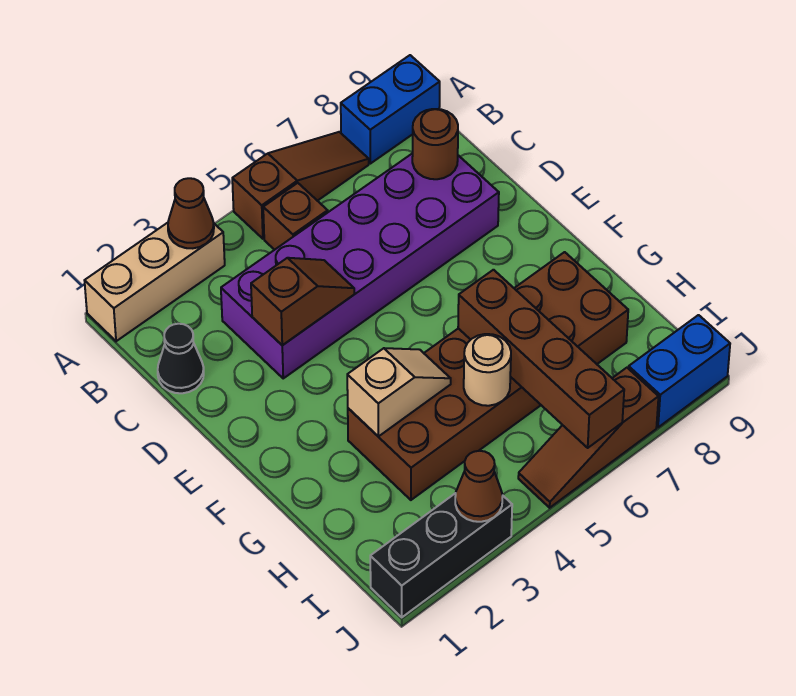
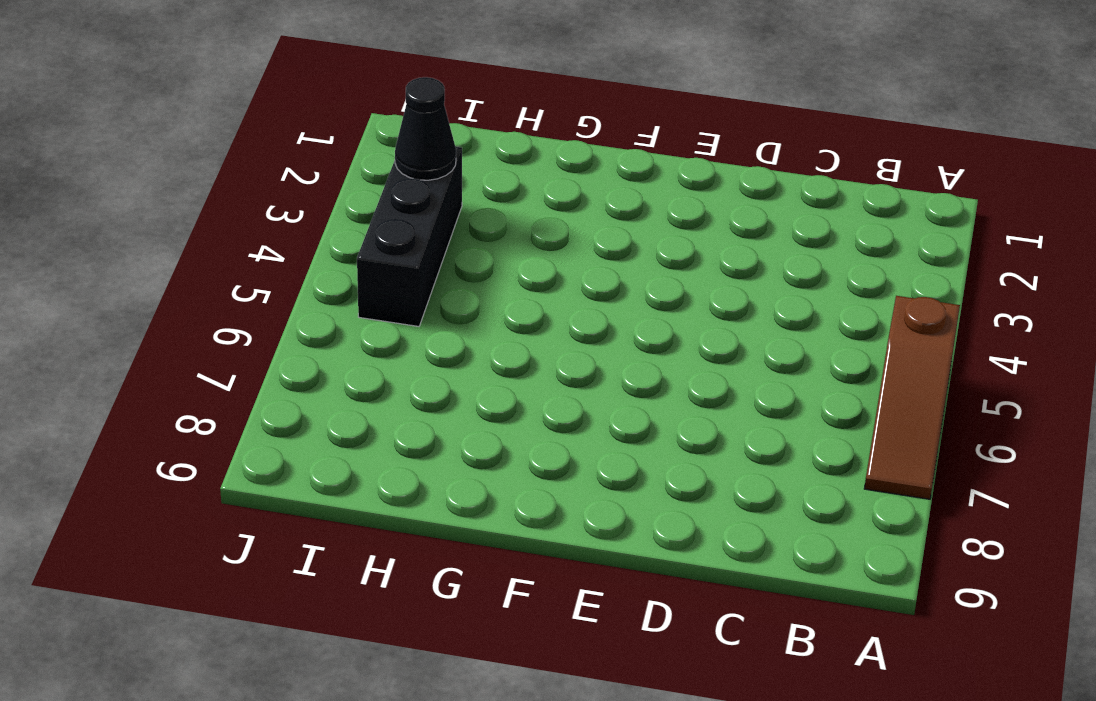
black 1x3 brick [357,147,462,327] -> black 1x3 brick moved to [370,493,512,617]
black 1x1 cone [395,77,456,180] -> black 1x1 cone moved to [158,324,204,393]
none -> tan 1x3 brick [85,223,225,341]
none -> blue 1x2 brick [341,55,440,164]
none -> brown 1x1 brick [263,183,328,250]

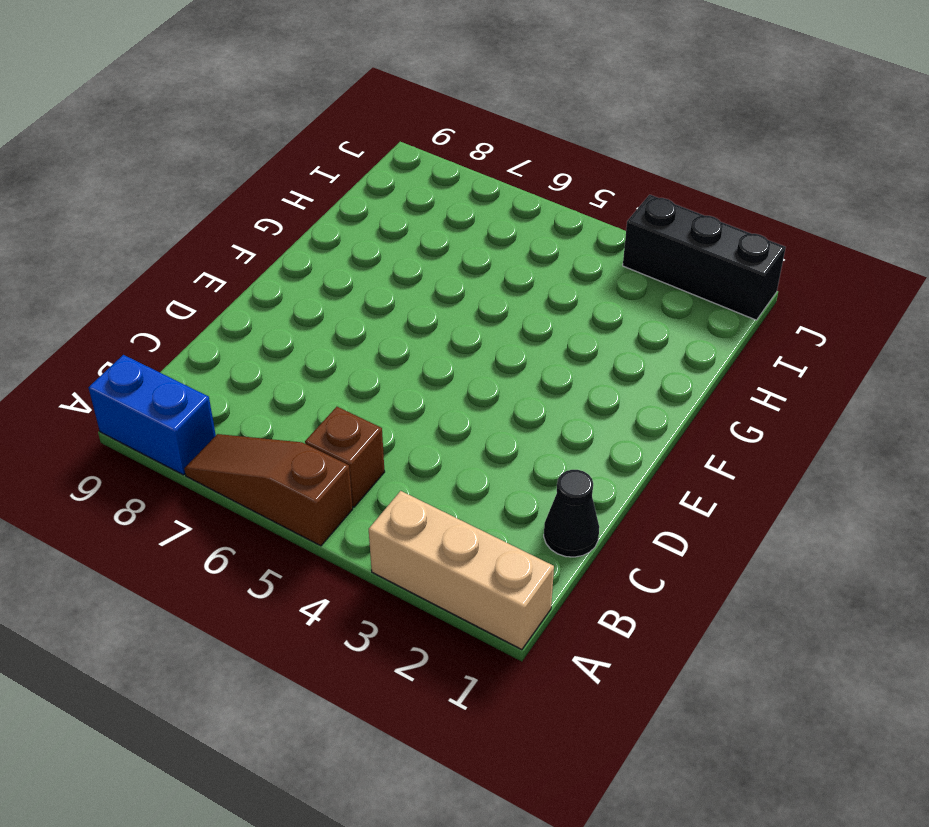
none -> purple 2x6 brick [221,153,499,378]
none -> brown 2x6 brick [348,252,628,500]
none -> brown 1x3 slope [518,368,658,508]

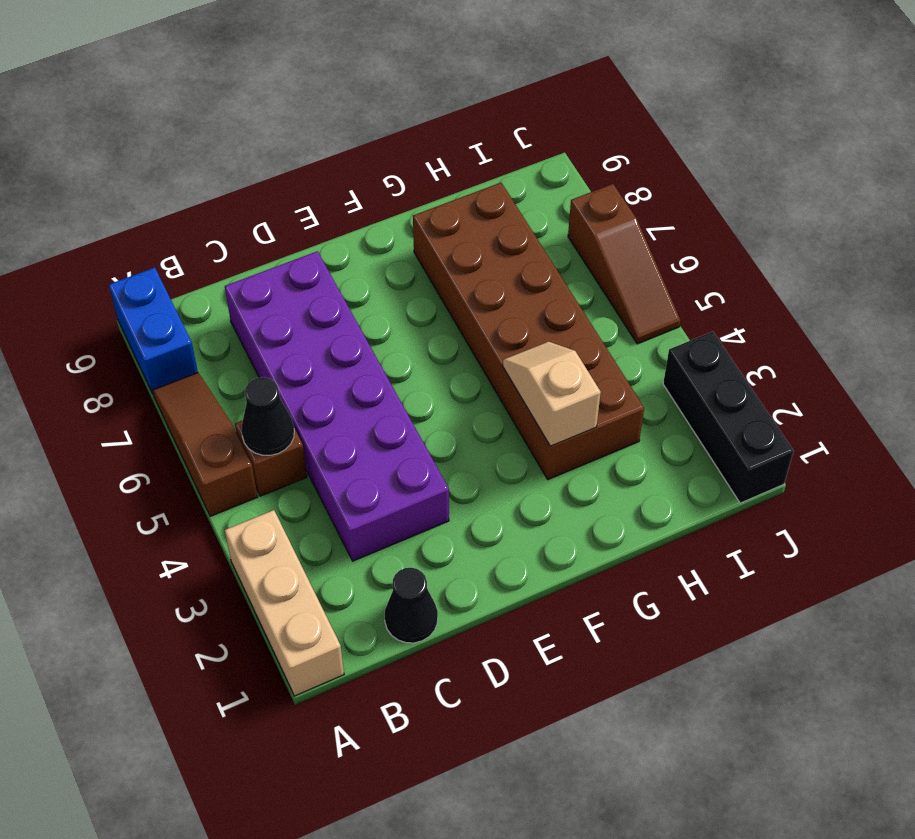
black 1x1 cone [241,377,294,455] -> none
none -> blue 1x2 brick [629,315,730,427]
none -> brown 1x1 cone [168,178,214,248]
none -> brown 1x1 round brick [412,109,458,179]

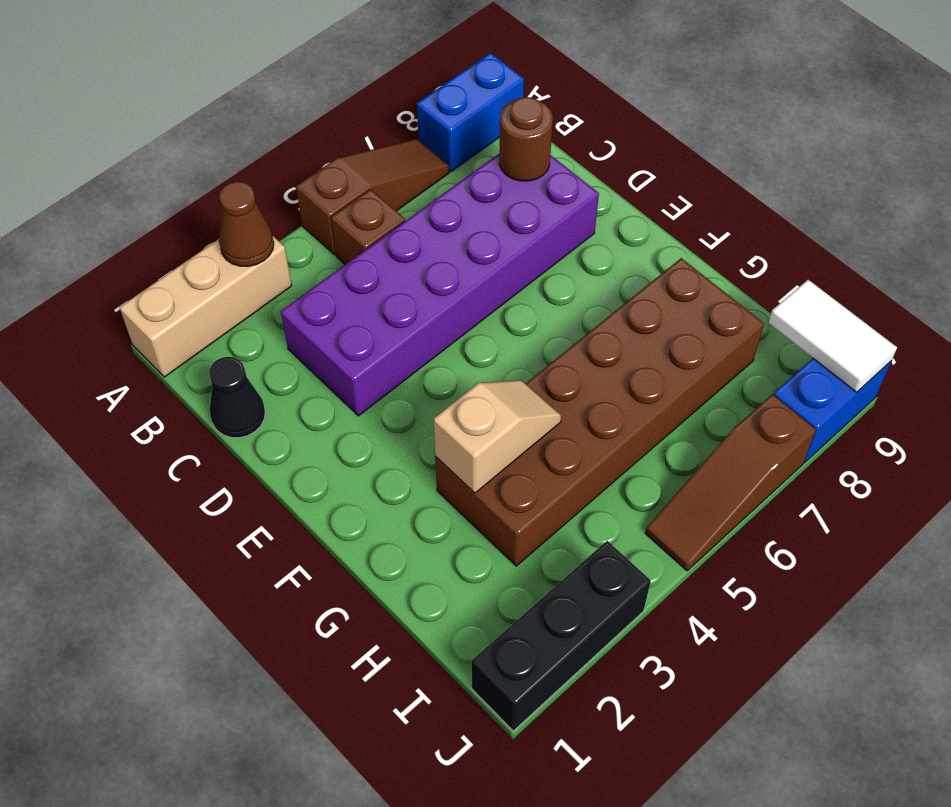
white 1x2 tile [768,280,897,392] -> none
none -> brown 1x2 slope [251,258,354,345]
none -> brown 1x4 brick [458,270,624,448]
none -> tan 1x1 round brick [464,334,511,406]

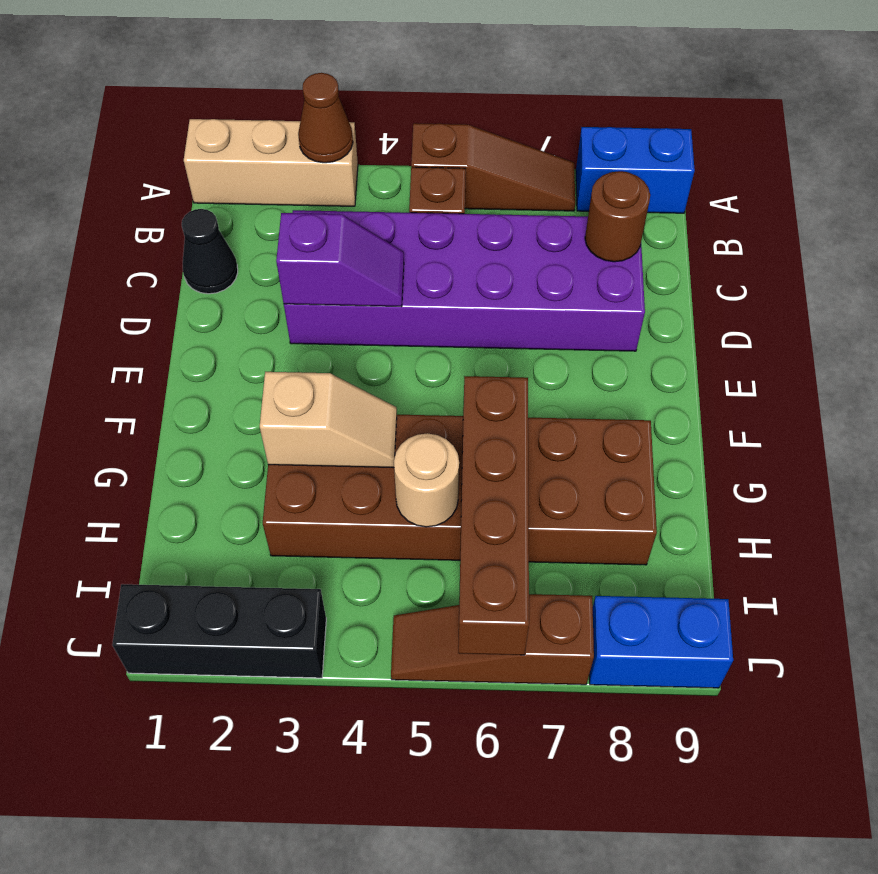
purple 1x2 slope [276,213,404,307] -> brown 1x2 slope [251,258,354,345]
none -> brown 1x1 cone [455,451,503,522]

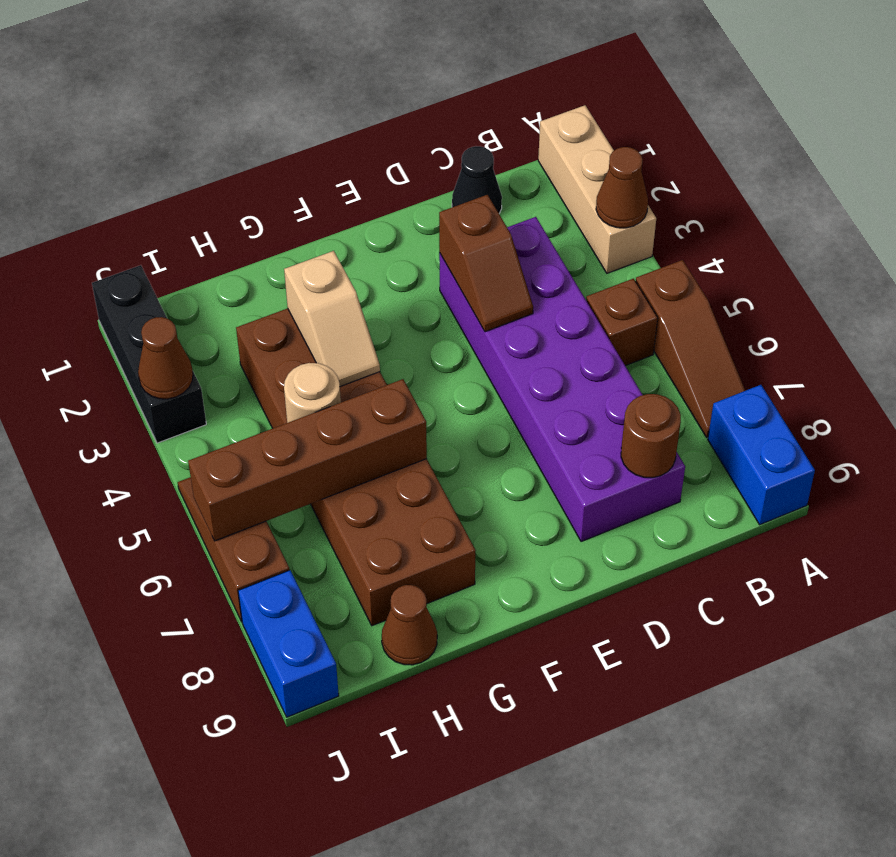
brown 1x1 cone [382,585,437,665] -> none

